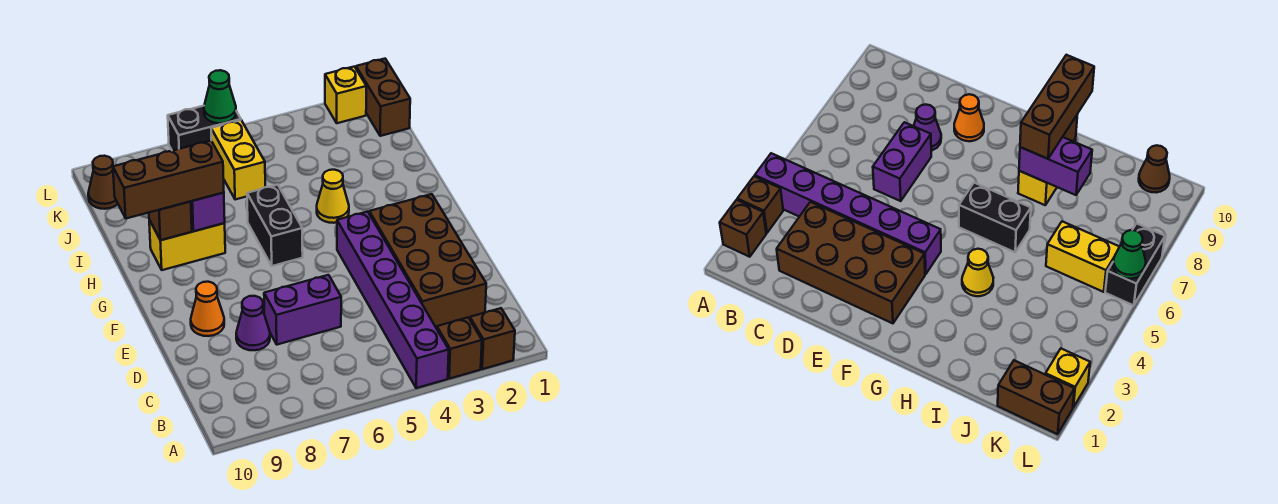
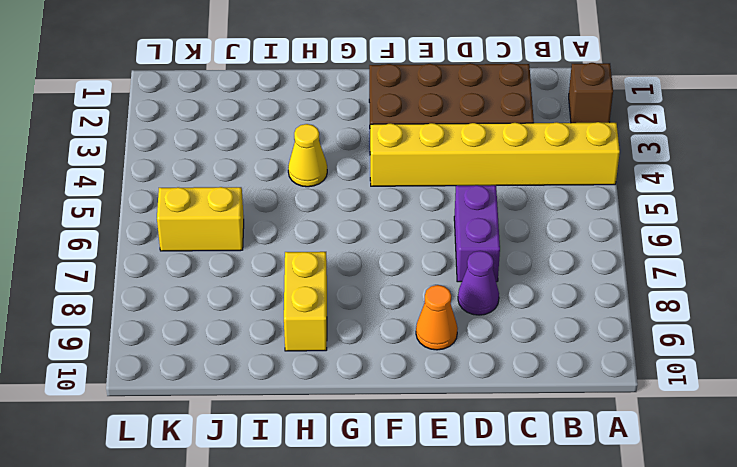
yellow 1x6 brick [370,122,620,186] -> purple 1x6 brick [337,212,449,388]
none -> brown 1x1 brick [437,318,482,379]
none -> black 1x2 brick [247,185,303,266]
none -> brown 1x2 brick [356,59,410,136]

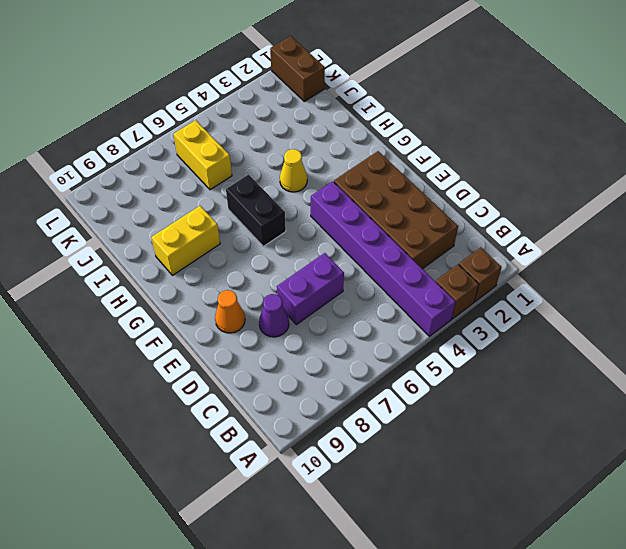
none -> brown 1x1 cone [88,156,118,209]
none -> yellow 1x1 brick [325,67,366,123]
none -> black 1x2 brick [168,106,241,151]

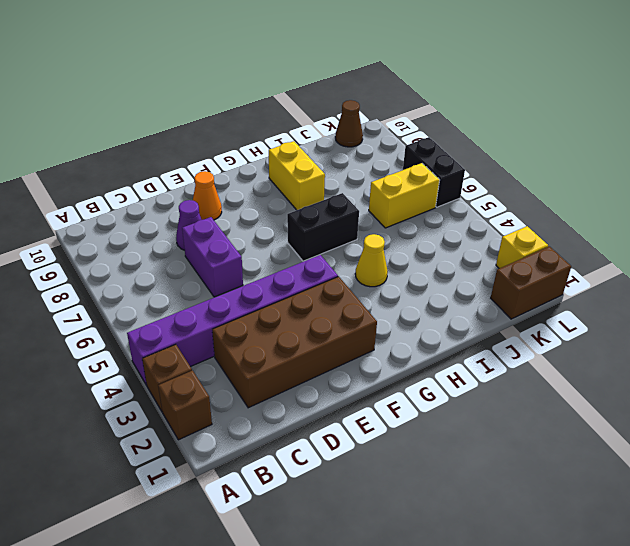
none -> purple 1x2 brick [191,193,225,231]
none -> brown 1x1 brick [149,202,192,240]
none -> green 1x1 cone [204,70,236,123]

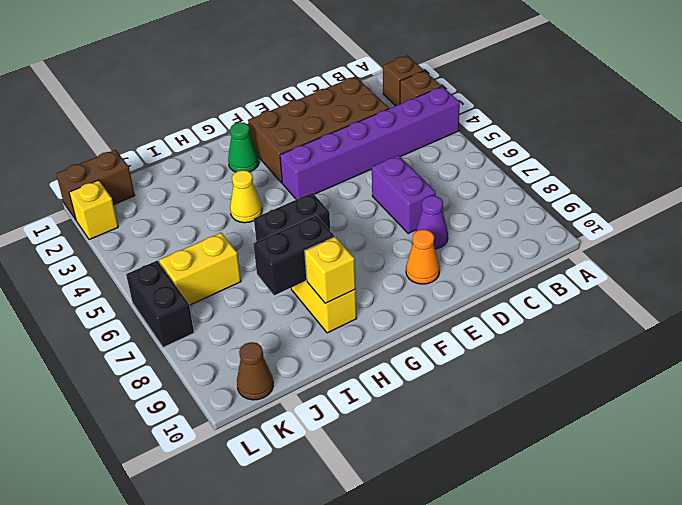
green 1x1 cone [228,122,259,172] -> green 1x1 cone moved to [204,70,236,123]
black 1x2 brick [253,216,335,295] -> purple 1x2 brick [191,193,225,231]
yellow 1x1 brick [305,237,356,303] -> brown 1x1 brick [149,202,192,240]
none -> brown 1x3 brick [113,141,224,218]

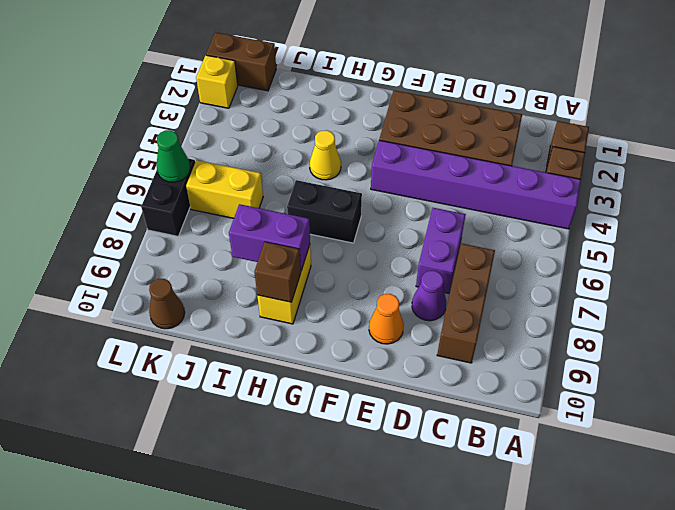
brown 1x3 brick [437,243,495,363] -> brown 1x3 brick moved to [113,141,224,218]

